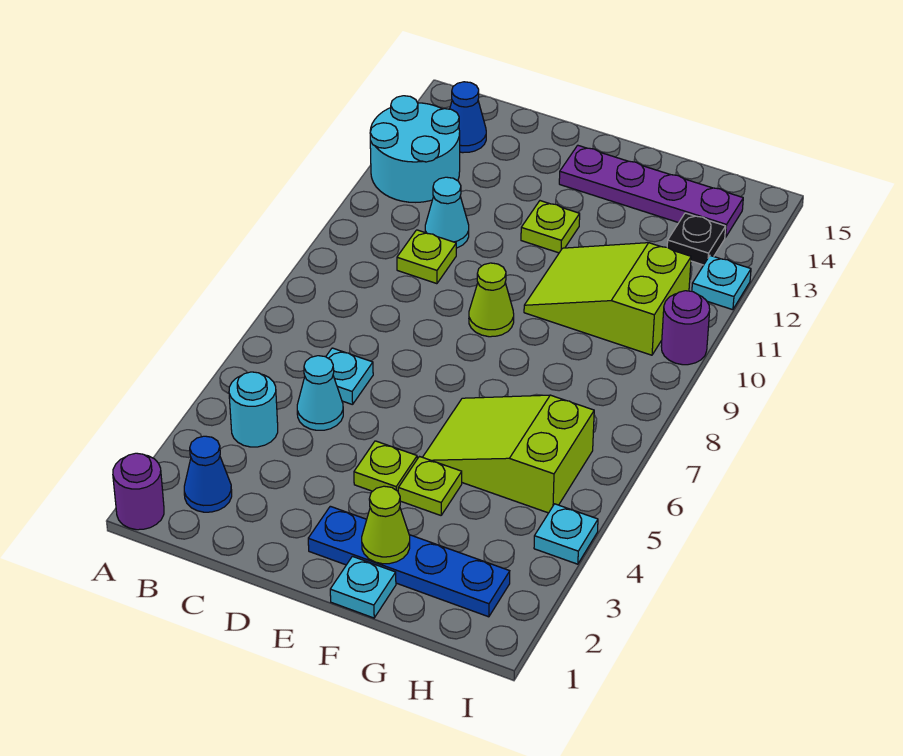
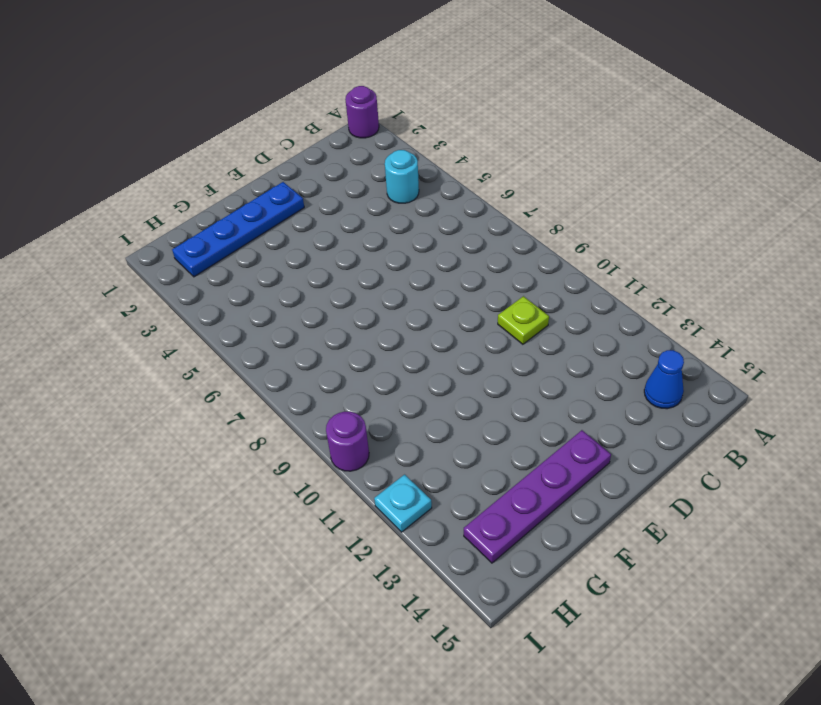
none -> cyan 2x2 round brick [370,96,460,202]
none -> blue 1x1 cone [184,436,232,512]
none -> cyan 1x1 cone [297,356,343,430]

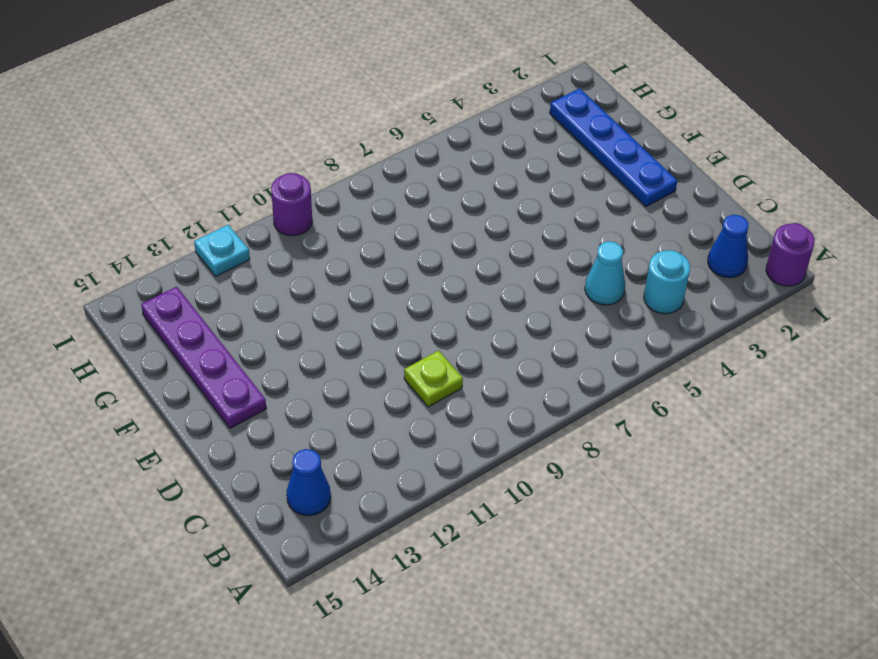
none -> cyan 2x2 round brick [370,96,460,202]
none -> cyan 1x1 plate [326,348,373,405]
none -> cyan 1x1 cone [425,177,469,248]

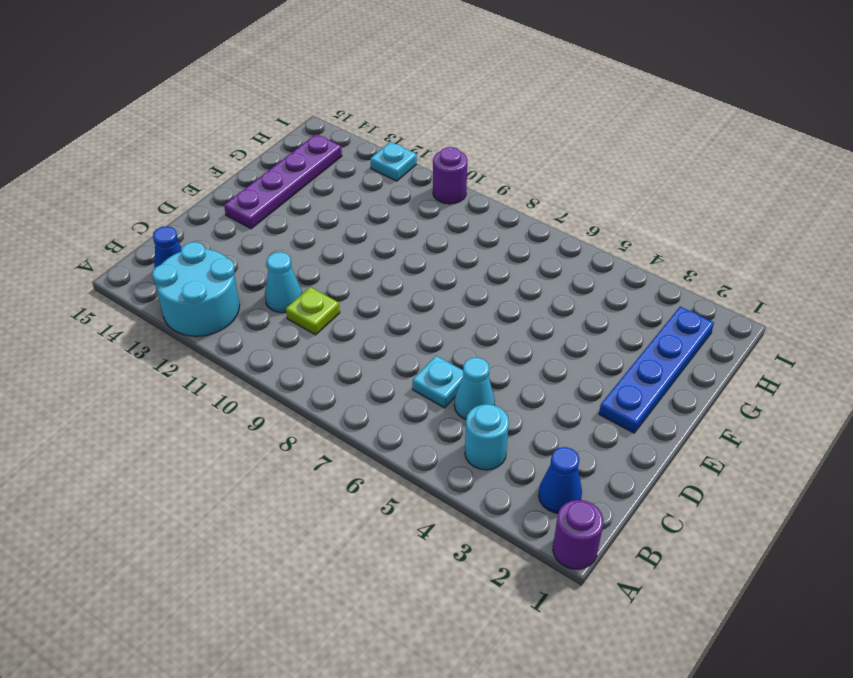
none -> lime 1x1 plate [354,441,417,491]
none -> lime 1x1 cone [469,263,514,337]
none -> lime 1x1 plate [521,201,580,253]

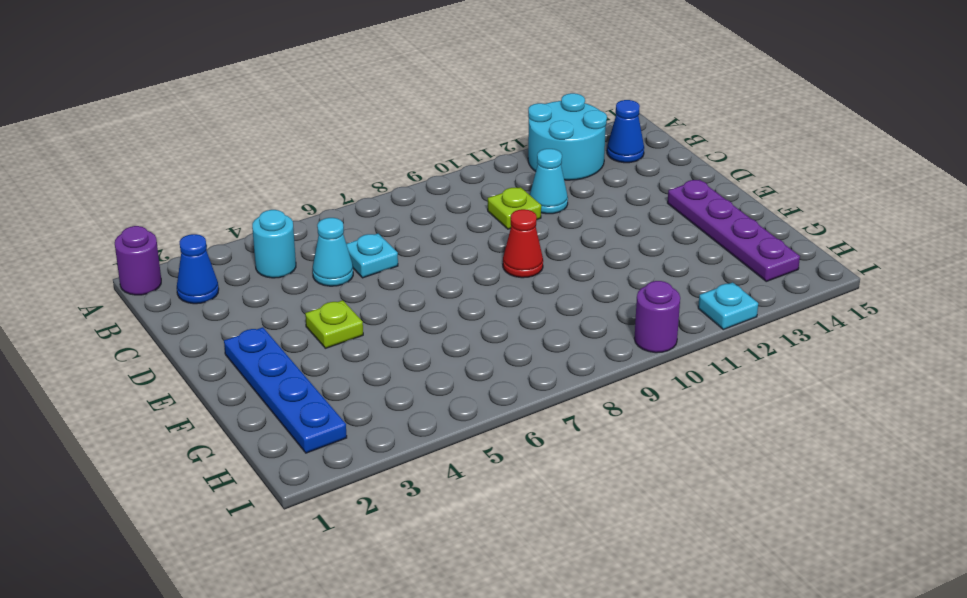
red 1x1 cone [503,209,543,278] -> lime 1x1 cone [469,263,514,337]
none -> lime 1x1 plate [521,201,580,253]
none -> cyan 1x1 plate [330,556,396,618]
none -> lime 1x1 plate [398,457,462,515]

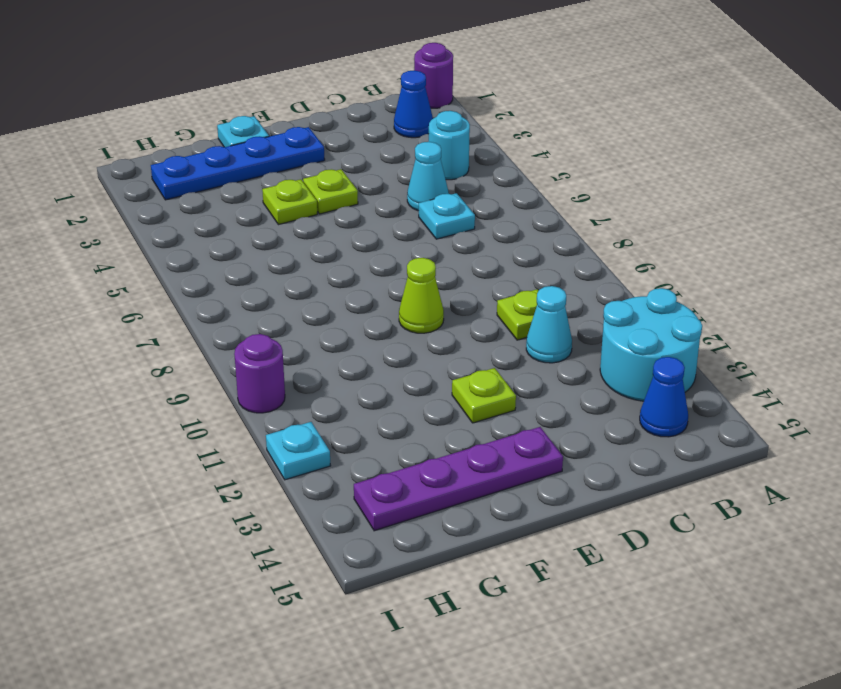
none -> lime 2x3 slope [423,395,594,513]
none -> lime 2x3 slope [524,243,691,355]
none -> black 1x1 plate [667,213,726,265]

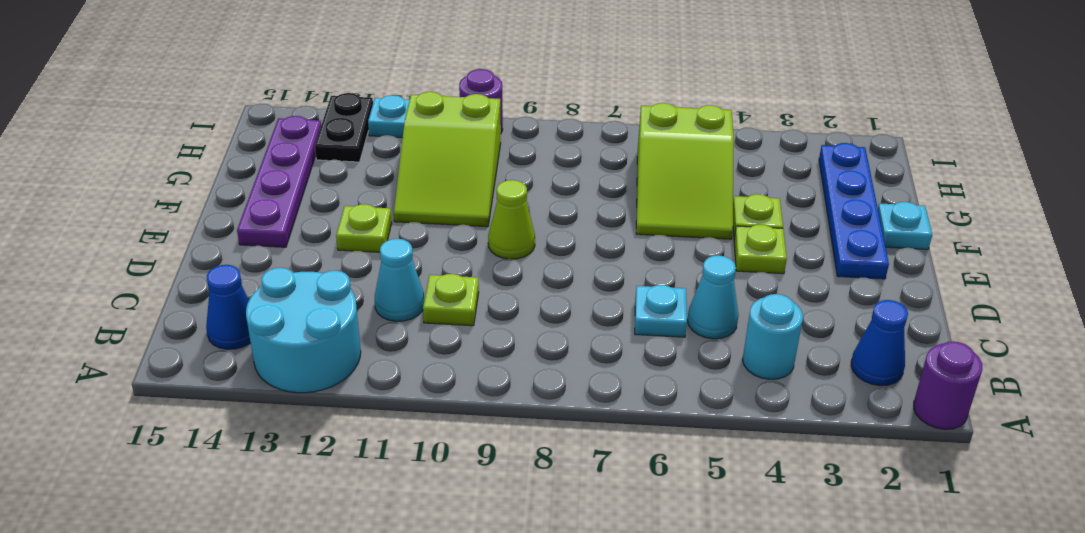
black 1x2 plate [315,93,373,162] -> black 1x1 plate [667,213,726,265]
none -> cyan 1x1 plate [534,504,598,564]
none -> lime 1x1 cone [362,486,410,564]

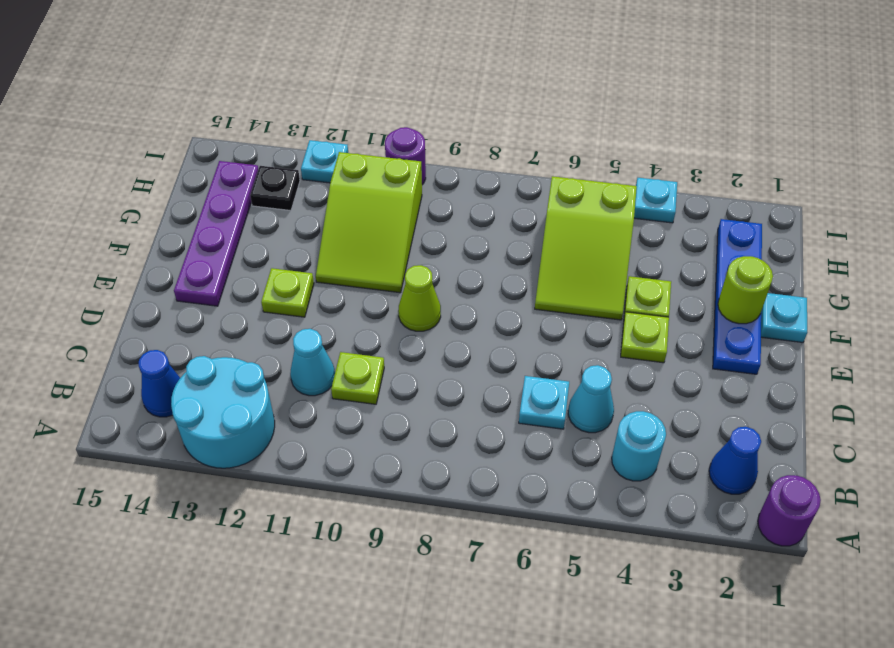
lime 1x1 round brick [718,256,773,324] -> lime 1x1 cone [362,486,410,564]

